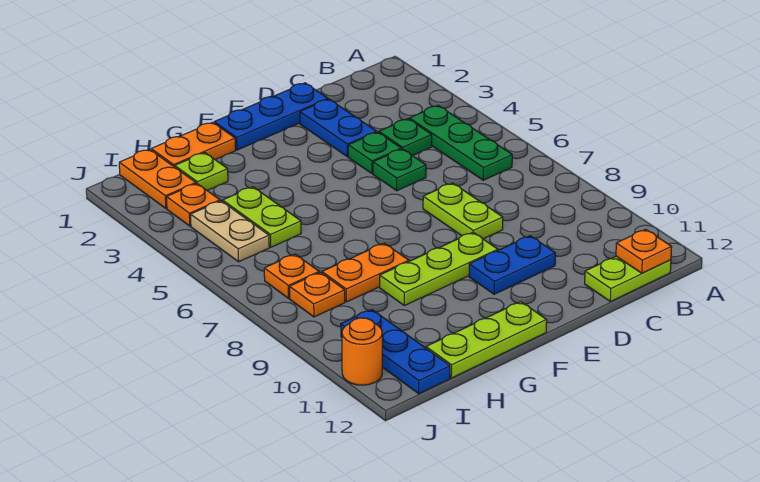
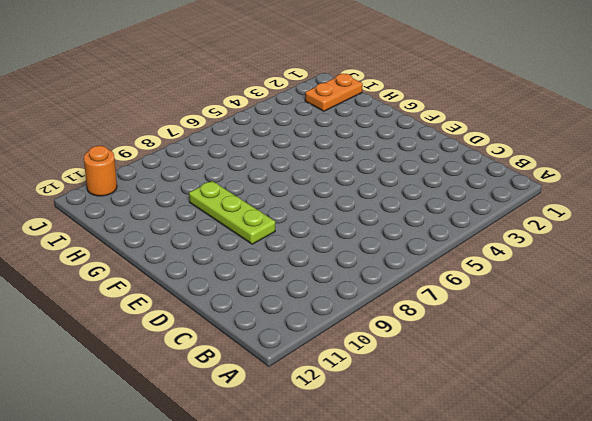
none -> green 1x3 plate [409,106,512,180]
none -> lime 1x2 plate [585,256,671,302]
none -> green 1x1 plate [379,119,432,156]

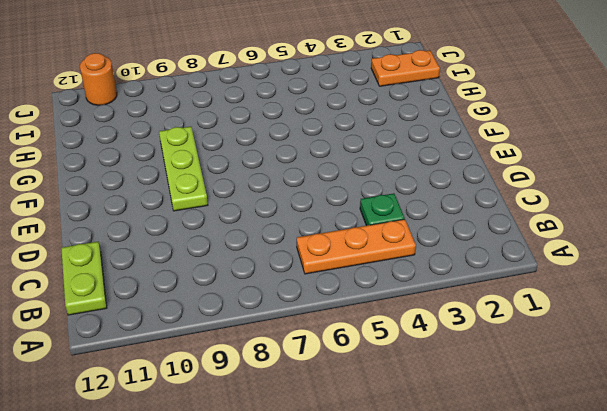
orange 1x3 plate [297,219,416,274] -> green 1x3 plate [409,106,512,180]
none -> blue 1x3 plate [214,83,328,150]
none -> blue 1x2 plate [300,99,376,157]
none -> green 1x1 plate [348,132,401,174]

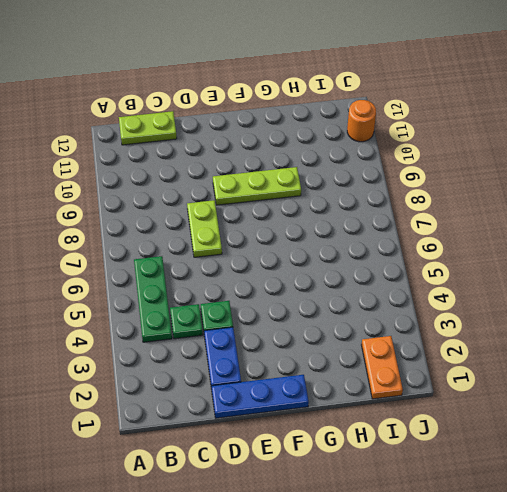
none -> green 1x1 plate [373,149,426,191]
none -> blue 1x2 plate [469,236,555,294]
none -> lime 1x3 plate [426,302,547,378]

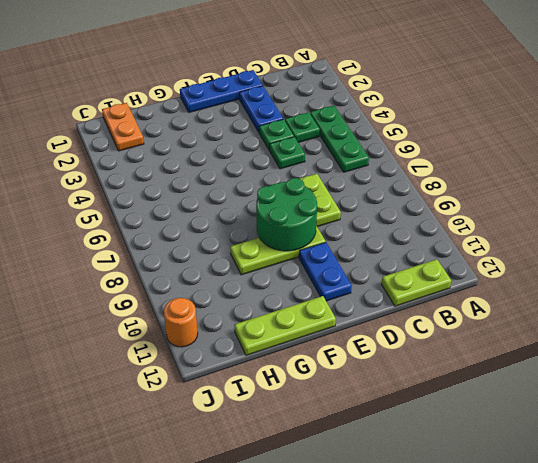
green 2x2 round brick [256,178,317,251] -> none
blue 1x2 plate [299,242,352,301] -> blue 1x2 plate turned to [469,236,555,294]
none -> orange 1x2 plate [151,122,236,167]
none -> orange 1x2 plate [322,243,409,302]
none -> lime 1x1 plate [175,153,228,190]

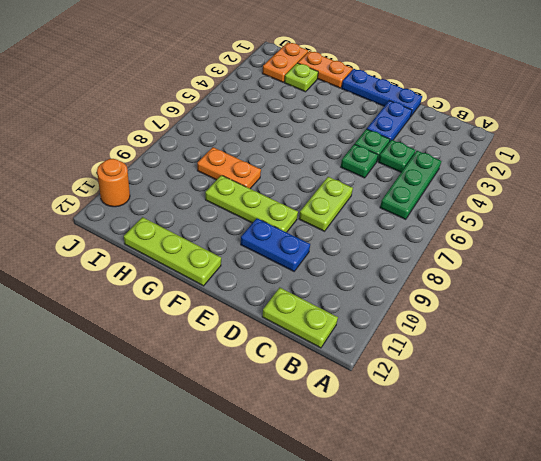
none -> lime 1x2 plate [223,187,301,247]
none -> orange 1x1 plate [167,184,220,226]
none -> tan 1x2 plate [191,201,269,262]

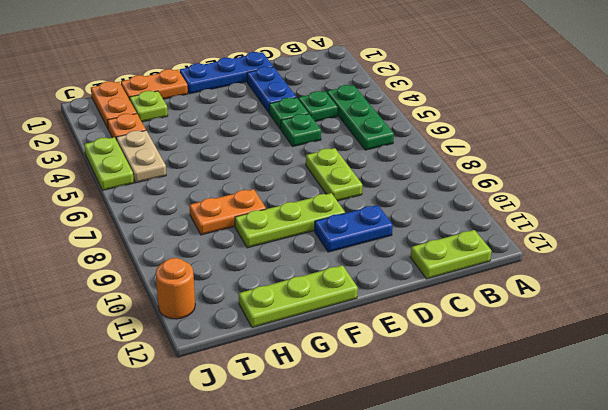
lime 1x2 plate [84,137,134,190] -> lime 1x2 plate moved to [223,187,301,247]
none -> orange 1x1 plate [264,254,319,298]
none -> orange 1x1 plate [290,272,345,317]
none -> blue 1x3 plate [341,309,450,394]

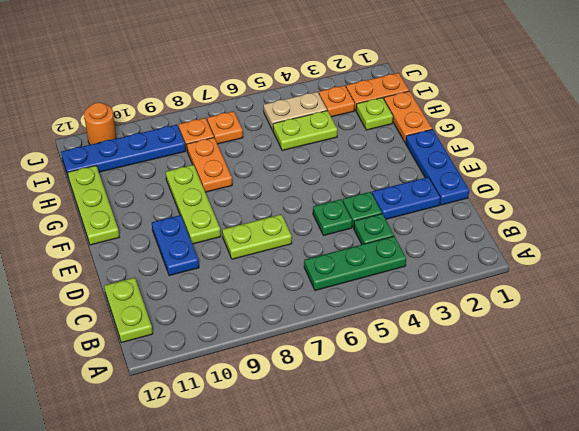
blue 1x4 plate [61,125,185,176] -> blue 1x3 plate [341,309,450,394]
none -> orange 1x1 plate [616,229,672,273]

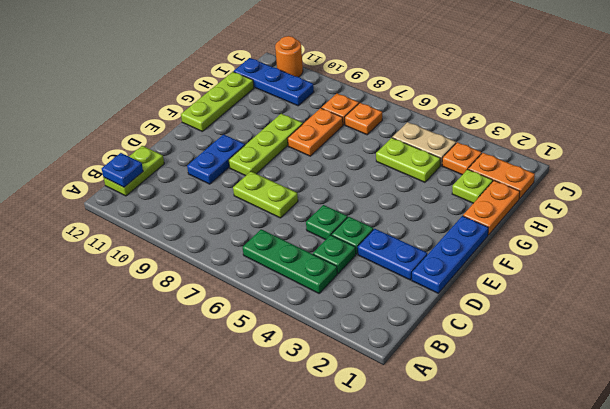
blue 1x1 plate [102,153,143,187] -> orange 1x1 plate [616,229,672,273]

